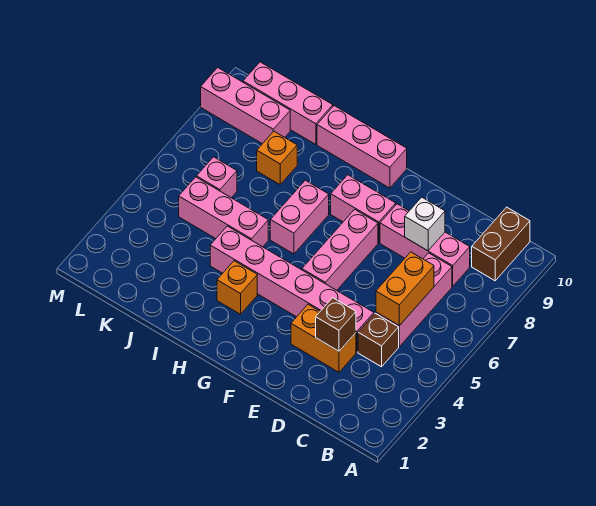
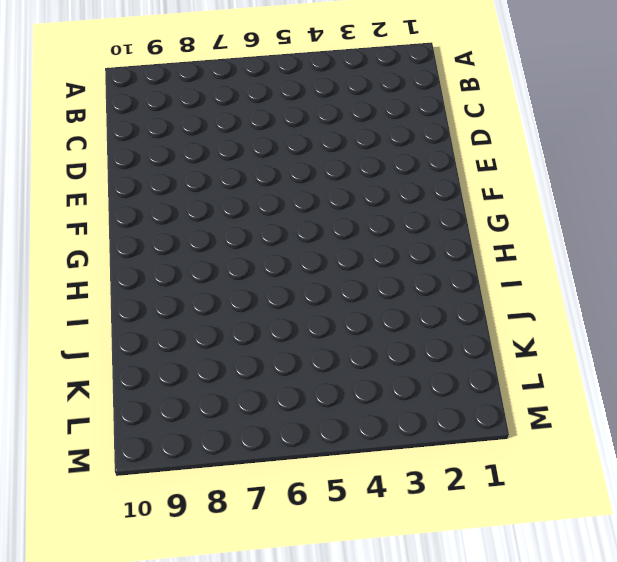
none -> brown 1x2 brick [472,207,530,281]
none -> brown 1x1 brick [358,313,399,367]
none -> pink 1x3 brick [376,253,452,346]

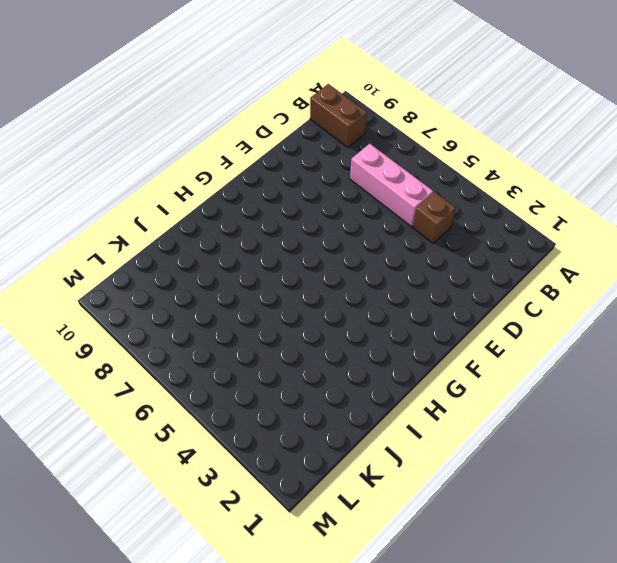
none -> pink 1x3 brick [380,204,470,286]
none -> orange 1x2 brick [291,304,356,372]
none -> pink 1x6 brick [210,226,374,352]

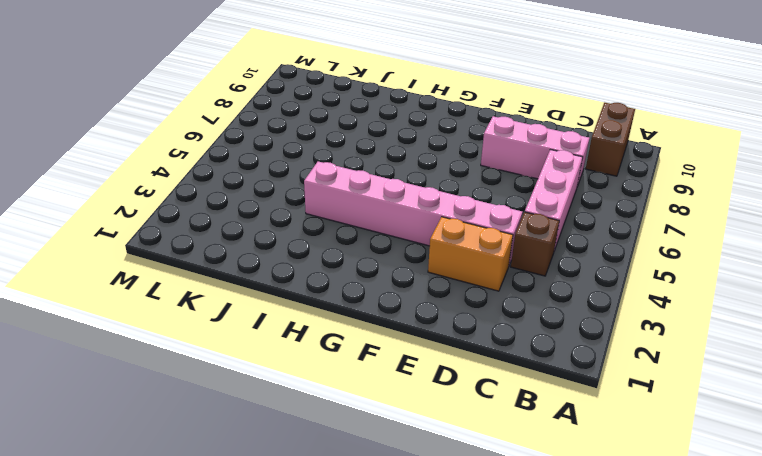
none -> pink 1x3 brick [302,209,378,290]
none -> pink 1x2 brick [331,175,396,243]
none -> pink 1x3 brick [317,106,407,188]

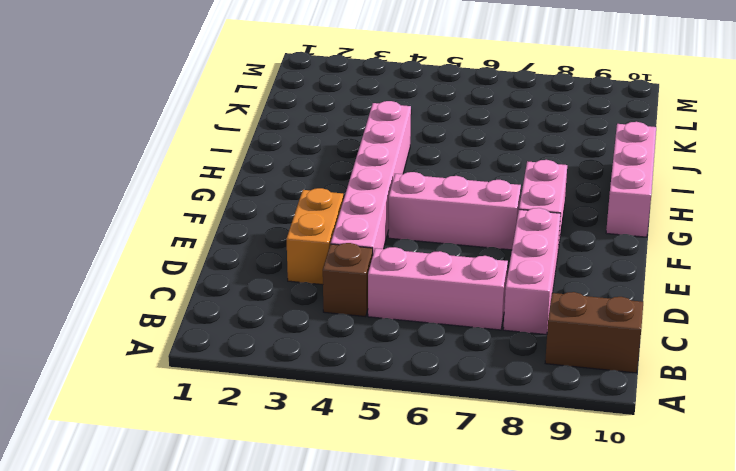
none -> orange 1x1 brick [217,261,257,314]
none -> pink 1x2 brick [270,180,329,254]
none -> pink 1x3 brick [179,177,268,247]

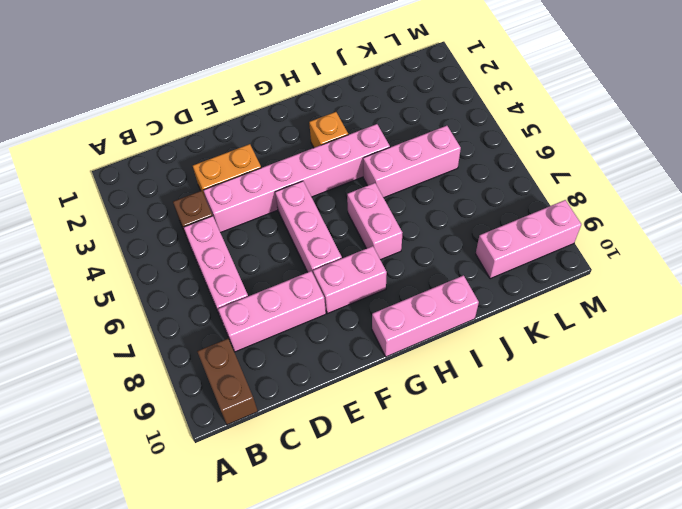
none -> orange 1x1 brick [257,131,297,185]
none -> pink 1x3 brick [243,62,333,145]
none -> pink 1x1 brick [197,157,237,198]

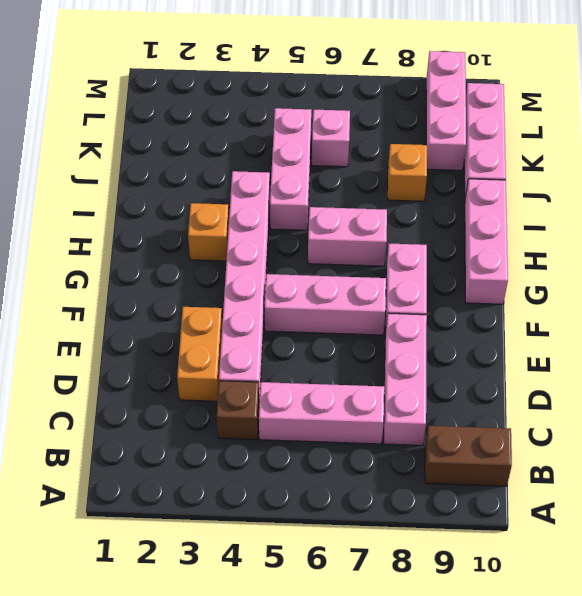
none -> orange 1x2 brick [376,252,434,326]
none -> brown 1x1 brick [316,298,356,351]
none -> white 1x1 brick [405,197,445,251]

